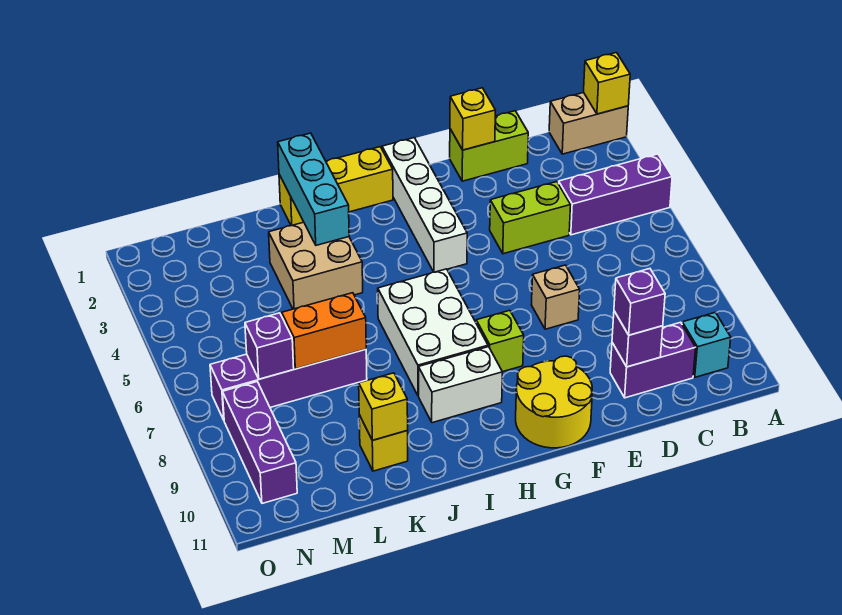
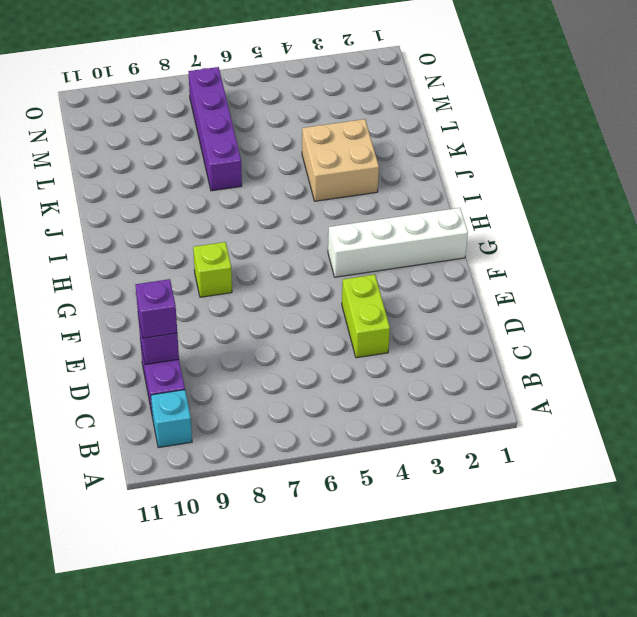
none -> tan 1x2 brick [549,93,628,154]
none -> purple 1x3 brick [559,154,672,235]
none -> lime 1x2 brick [450,111,528,181]

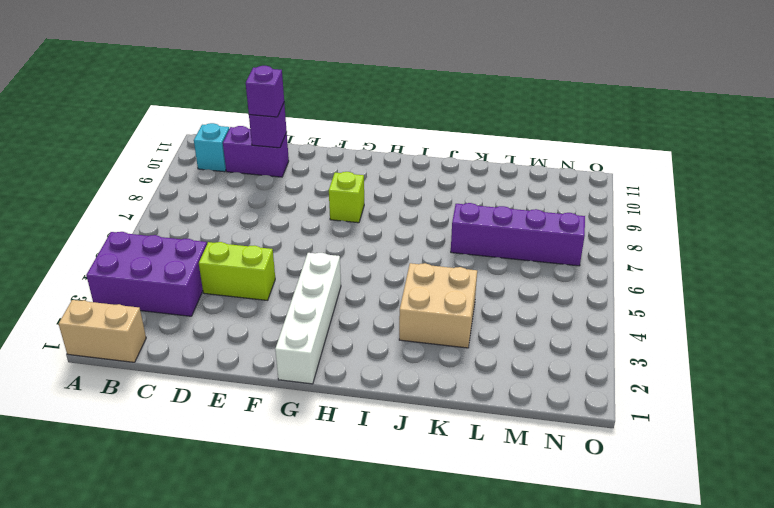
purple 2x3 brick [86,232,207,316] -> purple 1x3 brick [559,154,672,235]
none -> lime 1x2 brick [450,111,528,181]
none -> tan 1x1 brick [531,265,580,329]
none -> yellow 2x2 round brick [516,356,592,448]

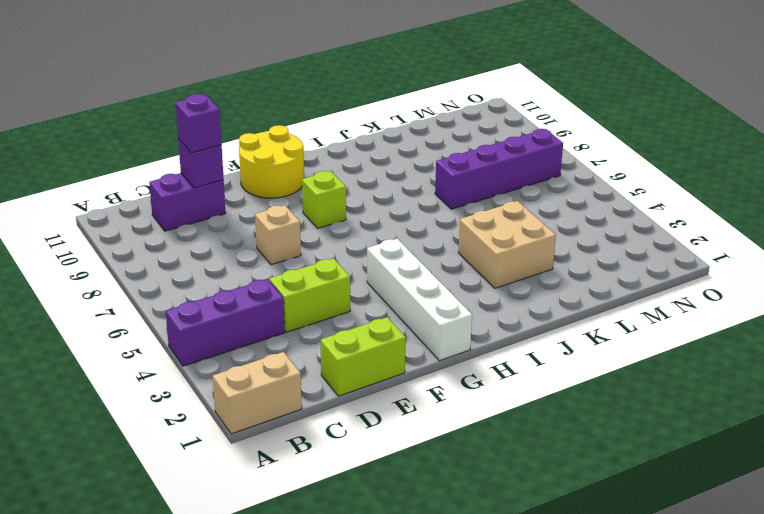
none -> cyan 1x1 brick [682,312,731,377]
none -> yellow 1x3 brick [279,147,393,226]
none -> white 2x3 brick [378,269,488,396]

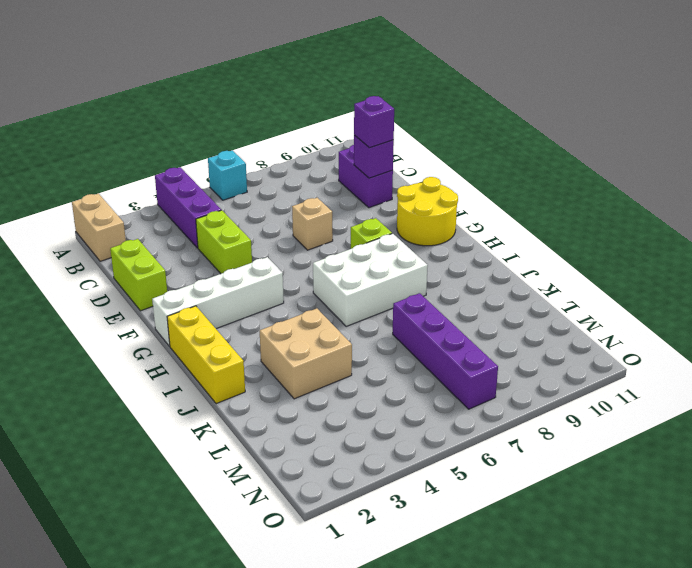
cyan 1x1 brick [208,150,247,200] -> cyan 1x1 brick moved to [682,312,731,377]
none -> white 1x2 brick [419,347,503,423]
none -> yellow 1x1 brick [359,415,408,471]
none -> purple 1x3 brick [223,382,297,503]

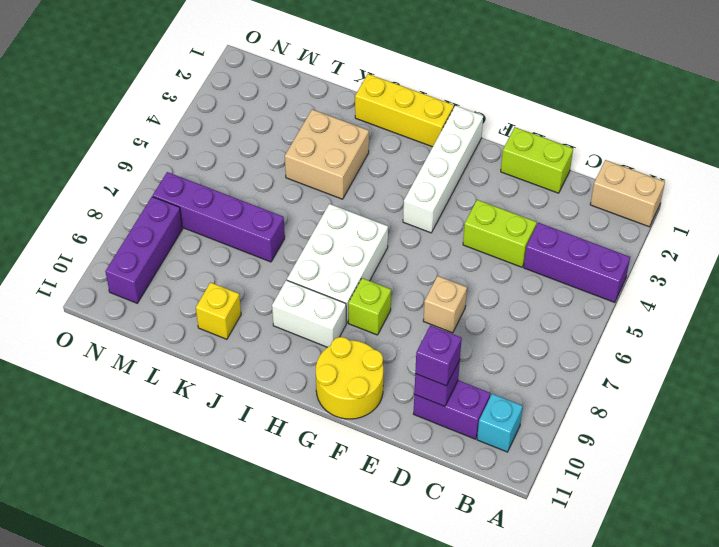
none -> yellow 1x1 brick [584,53,630,114]
none -> yellow 1x1 brick [450,88,495,150]
none -> cyan 1x3 brick [278,133,349,245]

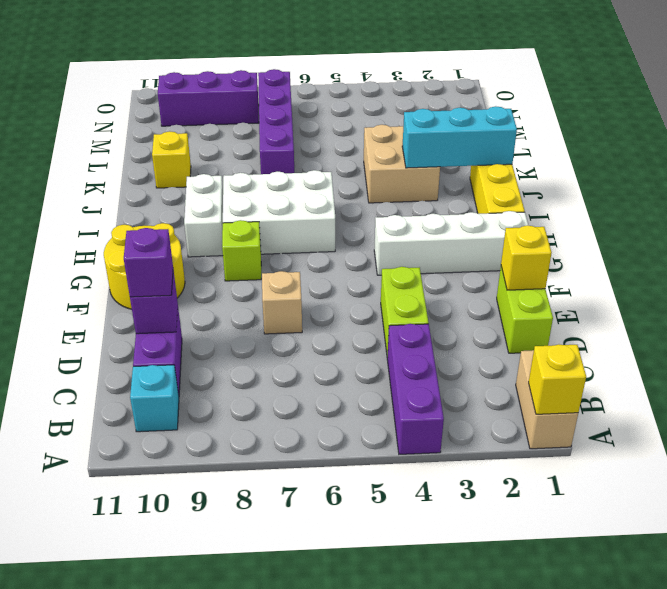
none -> orange 1x2 brick [282,293,366,369]
none -> yellow 1x1 brick [359,373,408,440]
none -> purple 1x1 brick [245,313,294,379]

